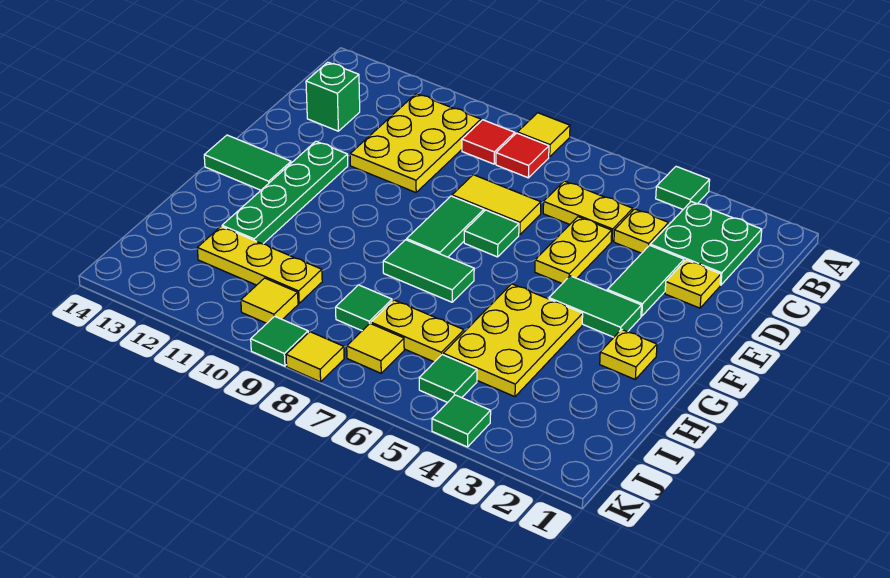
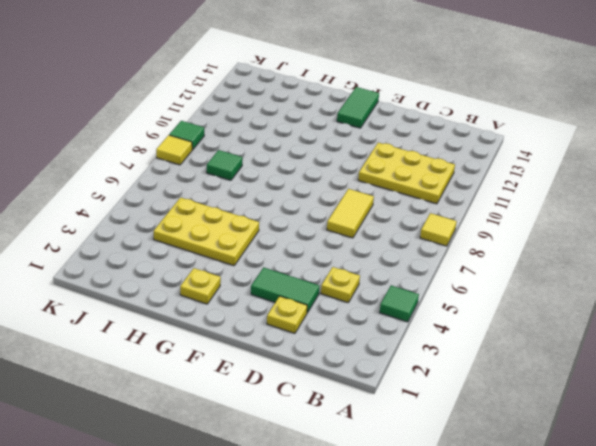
none -> green 2x2 plate [650,202,762,285]
none -> red 1x1 tile [496,133,549,178]
none -> red 1x1 tile [462,120,515,164]
none -> yellow 1x2 plate [543,181,633,241]

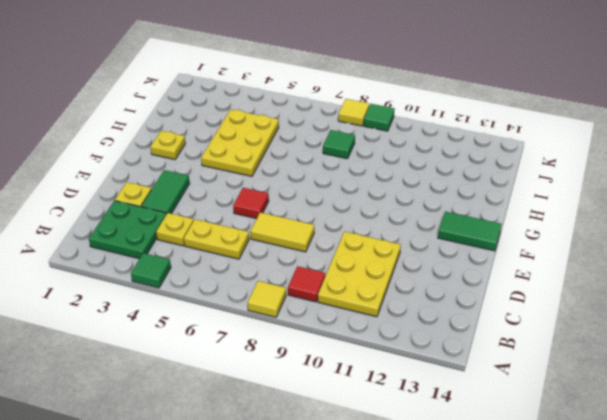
red 1x1 tile [233,188,269,219] -> red 1x1 tile moved to [496,133,549,178]
none -> green 1x1 brick [306,62,360,131]
none -> yellow 1x2 plate [535,217,612,284]
none -> green 1x1 tile [464,210,519,257]
none -> green 1x2 tile [407,196,484,257]

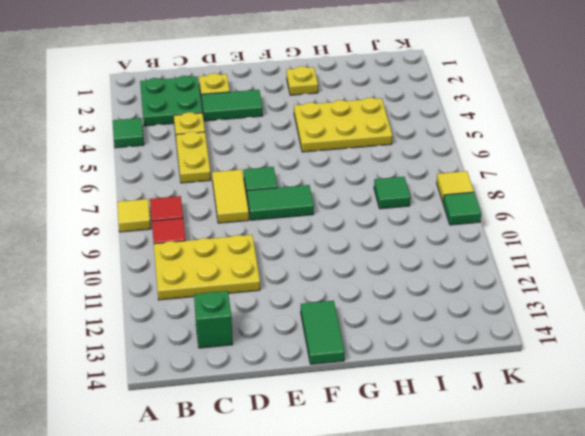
none -> yellow 1x2 plate [535,217,612,284]
none -> green 1x4 plate [222,141,348,244]
none -> green 1x2 tile [549,276,641,337]
none -> green 1x2 tile [383,240,474,302]

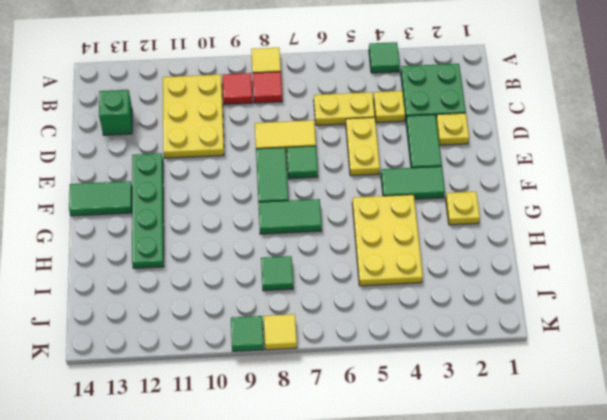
none -> yellow 1x2 plate [371,300,464,362]
none -> yellow 1x3 plate [197,227,322,303]
none -> green 1x1 tile [419,355,477,403]
none -> yellow 1x1 tile [347,324,404,373]

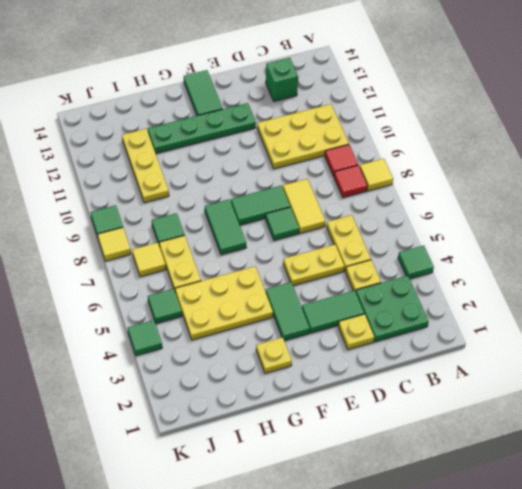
none -> yellow 1x1 tile [241,278,298,324]

